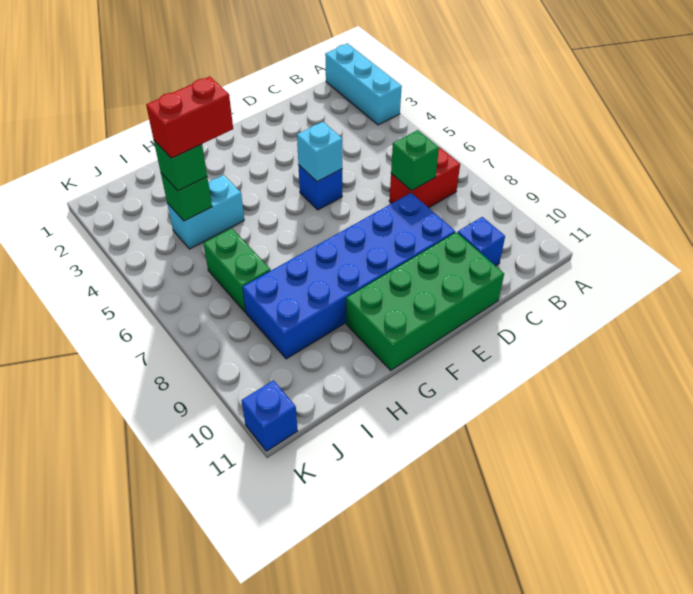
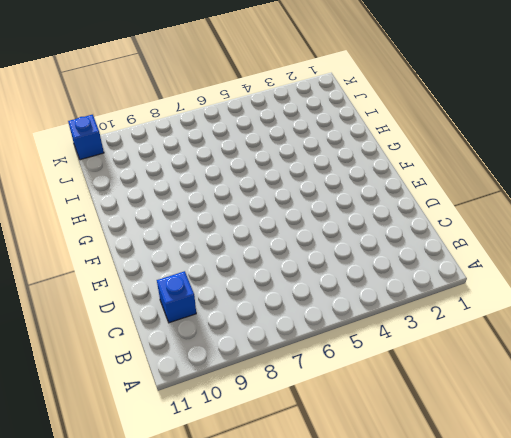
none -> cyan 1x3 brick [325,44,402,125]
none -> red 1x2 brick [389,147,460,208]
none -> blue 2x6 brick [243,193,455,359]

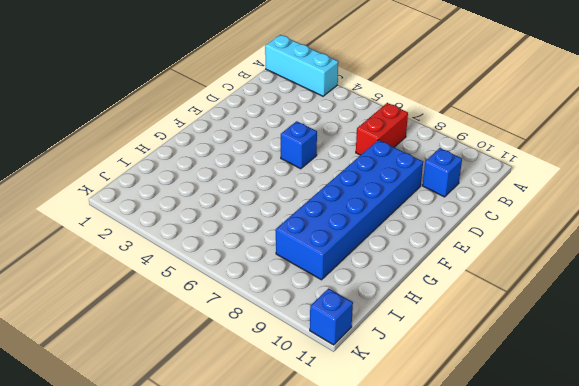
none -> green 2x4 brick [346,232,504,370]
none -> cyan 1x2 brick [167,175,244,249]
none -> green 1x2 brick [203,228,271,312]

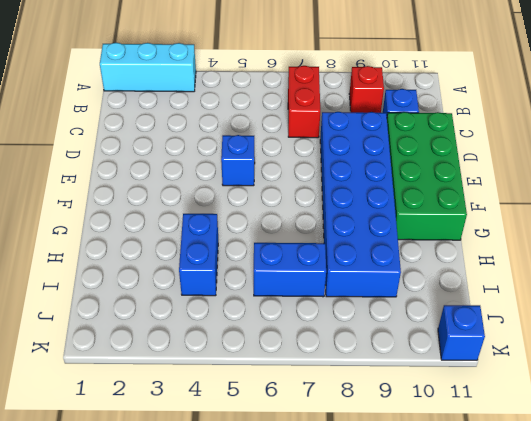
red 1x1 brick [349,66,384,113] -> none
blue 1x2 brick [179,214,218,296] -> cyan 1x2 brick [167,175,244,249]
blue 1x2 brick [254,243,326,297] -> green 1x2 brick [203,228,271,312]
none -> green 1x1 brick [391,130,439,191]
none -> cyan 1x1 brick [297,122,342,182]
none -> green 1x1 brick [161,173,212,221]

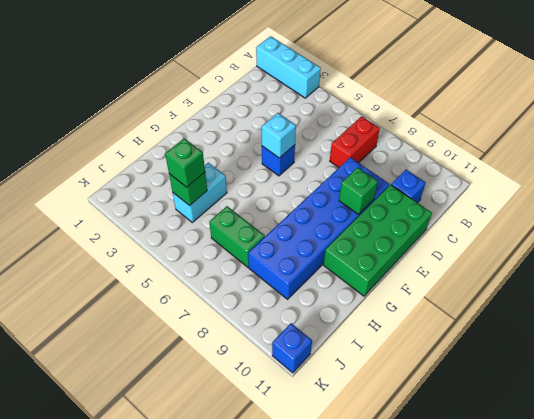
green 1x1 brick [339,167,378,215] -> green 1x1 brick moved to [391,130,439,191]
none -> red 1x2 brick [146,76,233,158]

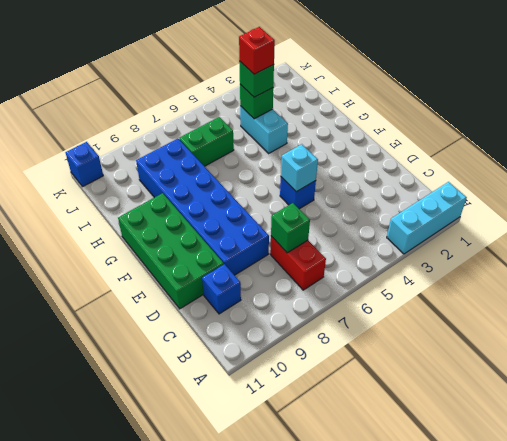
red 1x1 brick [239,27,275,74] -> red 1x2 brick [146,76,233,158]

